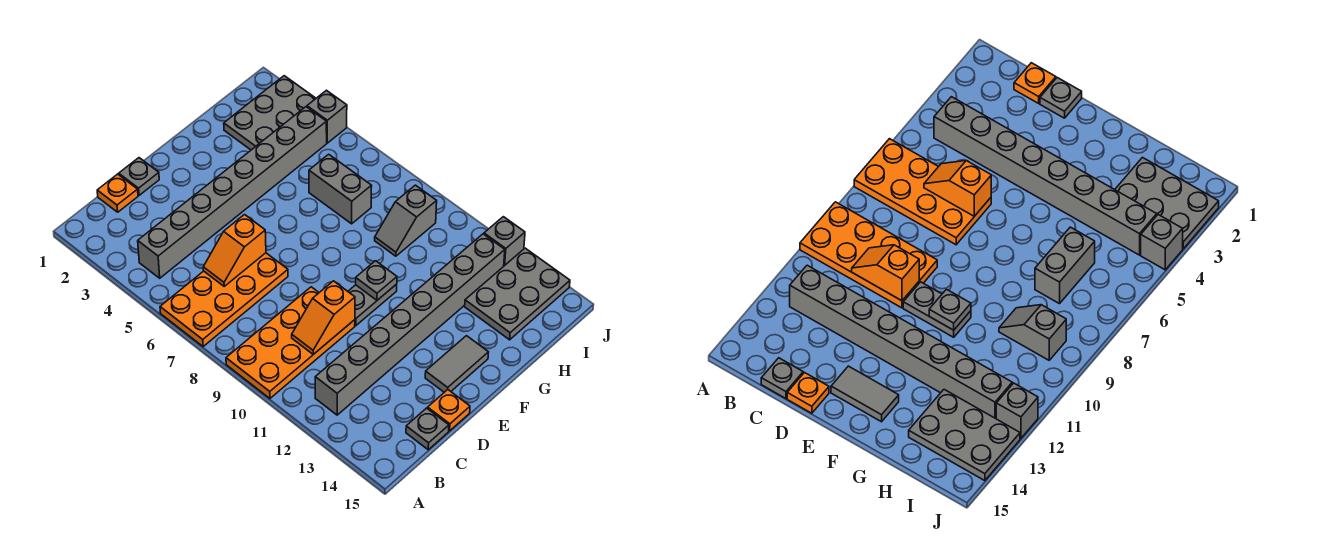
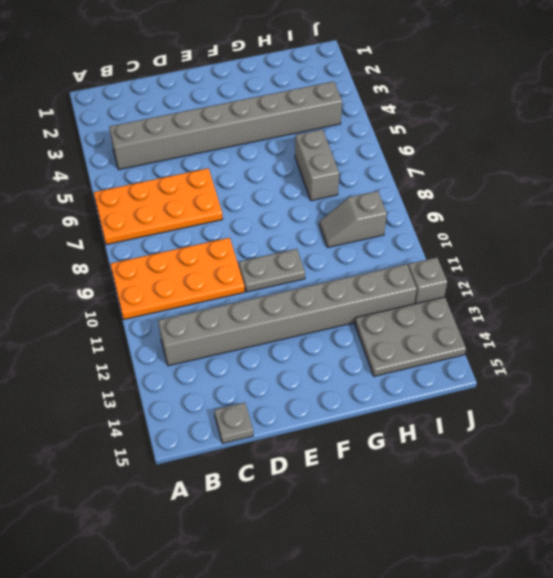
none -> orange 1x1 plate [97,174,138,212]
none -> grey 1x1 plate [119,158,159,195]
none -> orange 1x1 plate [428,390,470,431]

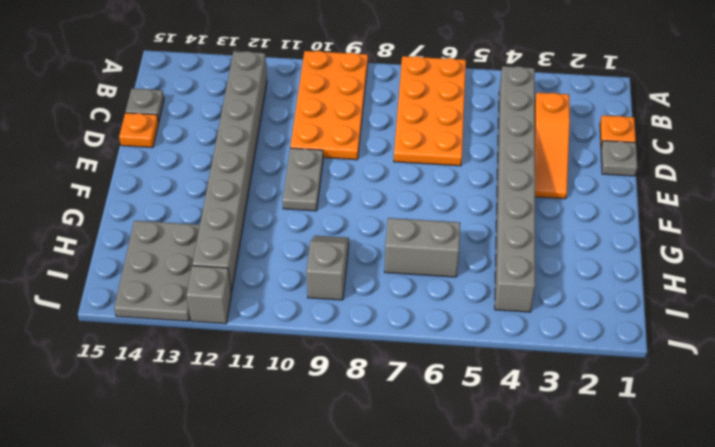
orange 1x3 slope [535,93,570,199] -> none
none -> grey 1x2 tile [425,336,489,392]
none -> grey 2x3 plate [224,76,316,150]
none -> grey 1x1 brick [307,90,347,143]

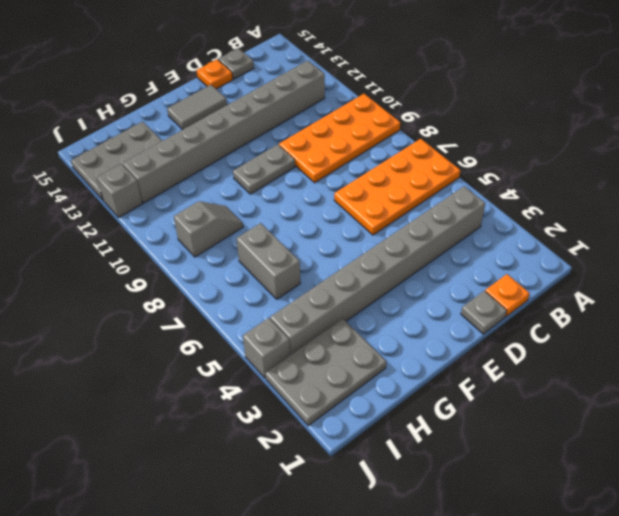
none -> orange 1x2 slope [203,215,266,286]
none -> orange 1x2 slope [292,281,355,354]
none -> grey 1x1 plate [356,261,397,300]

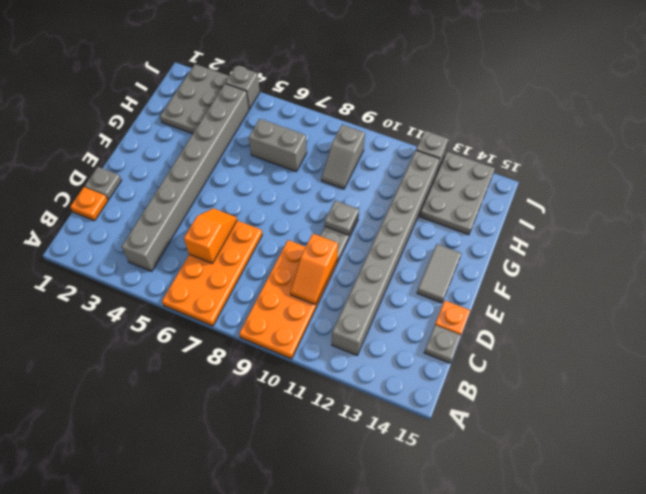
orange 1x2 slope [184,208,237,263] -> orange 1x2 slope turned to [203,215,266,286]

